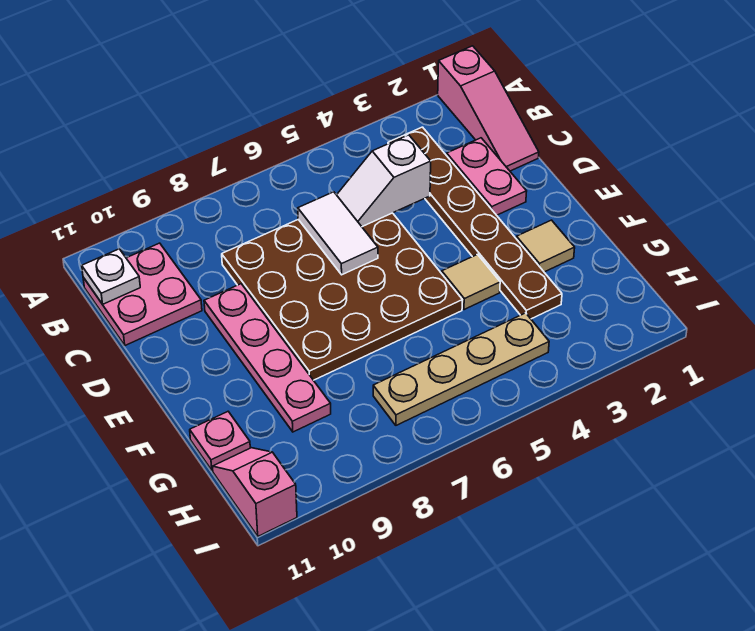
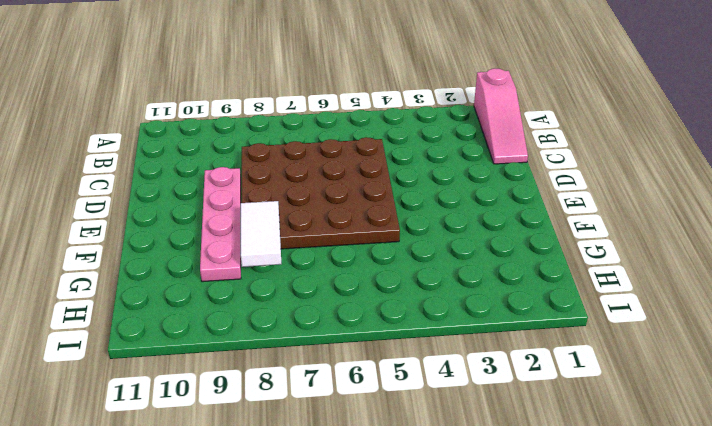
white 1x2 tile [241,201,281,267] -> white 1x2 tile moved to [298,192,378,275]
none -> brown 1x6 plate [388,127,562,319]
none -> pink 2x2 plate [83,243,202,345]
none -> pink 1x2 plate [447,138,527,215]

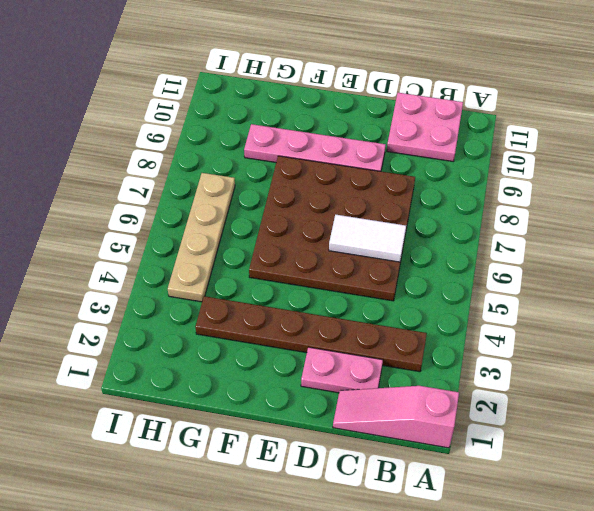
none -> tan 1x1 tile [516,220,575,272]
none -> tan 1x1 tile [442,254,500,310]
none -> pink 1x1 plate [190,412,250,470]

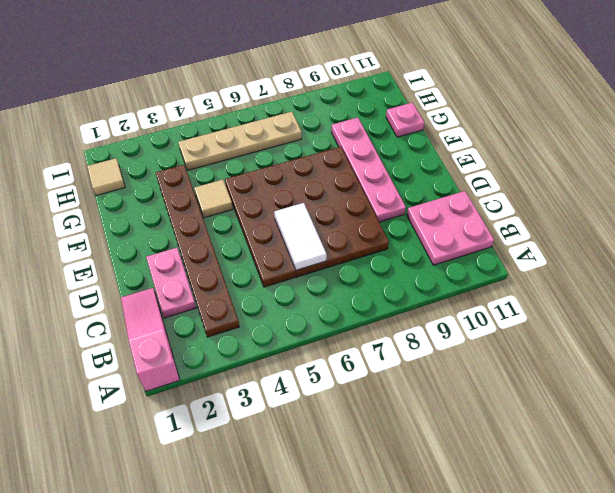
tan 1x1 tile [87,158,125,195] -> tan 1x1 tile moved to [516,220,575,272]
none -> pink 1x2 slope [213,448,297,536]
none -> white 1x1 plate [82,249,140,304]
none -> white 1x2 slope [337,135,431,227]

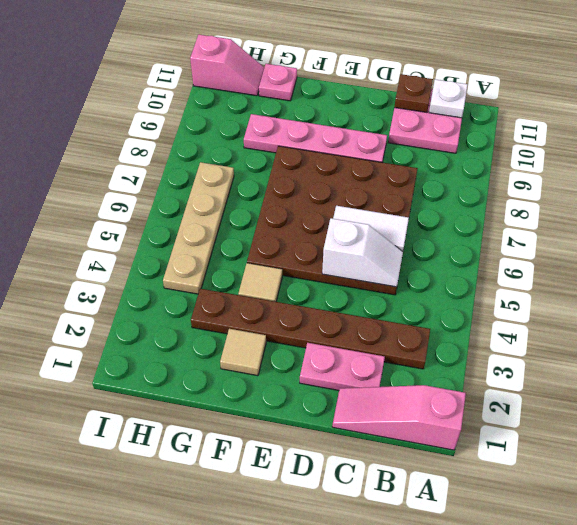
white 1x2 slope [322,218,403,287] -> white 1x2 slope turned to [337,135,431,227]
brown 1x1 plate [394,74,433,112] -> none

